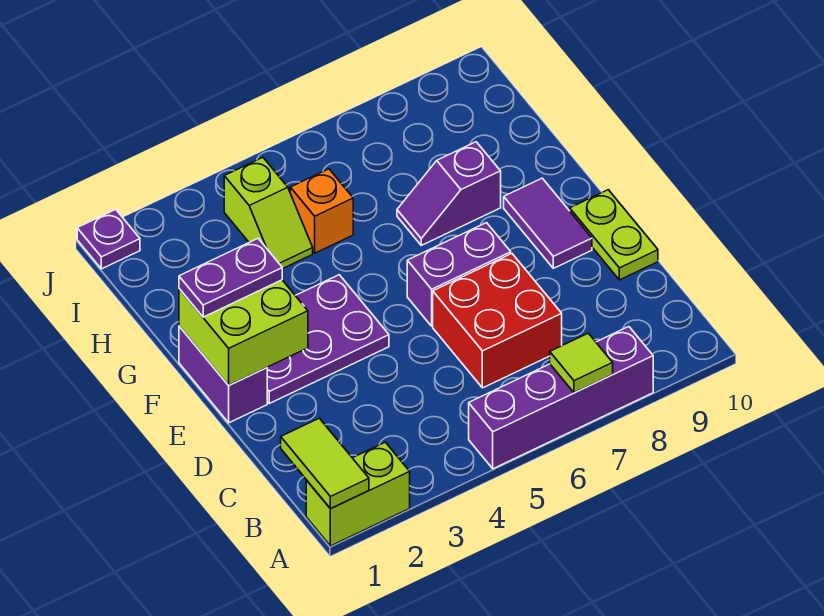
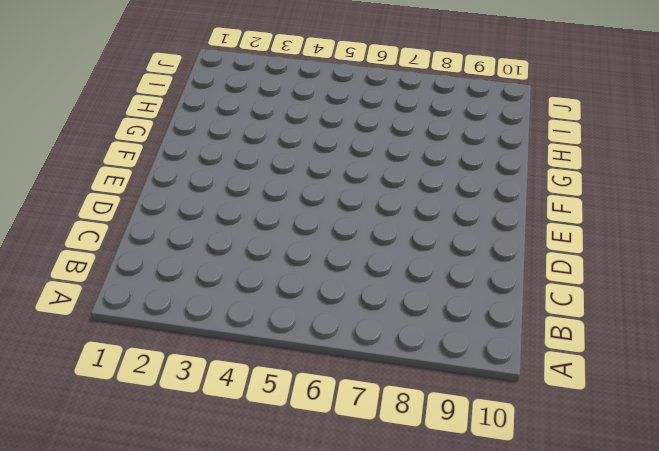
none -> lime 1x2 brick [306,442,410,546]
none -> purple 1x4 brick [469,327,653,469]
none -> red 2x2 brick [433,254,562,388]

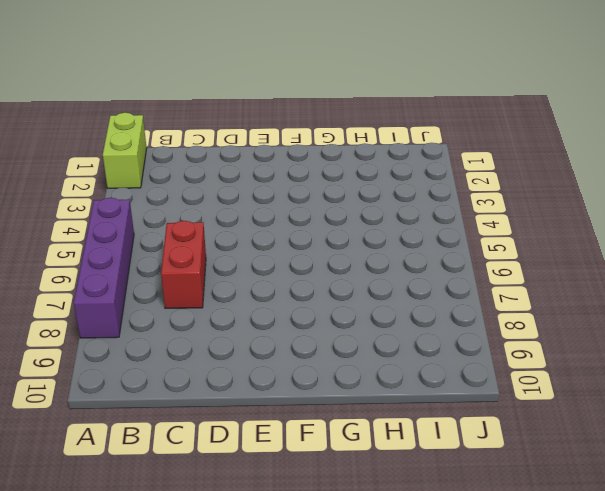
red 1x2 brick [161,221,206,308] -> red 2x2 brick [433,254,562,388]
none -> lime 1x2 plate [570,190,658,280]
none -> purple 1x2 brick [179,326,267,423]
none -> purple 2x3 plate [267,275,389,403]

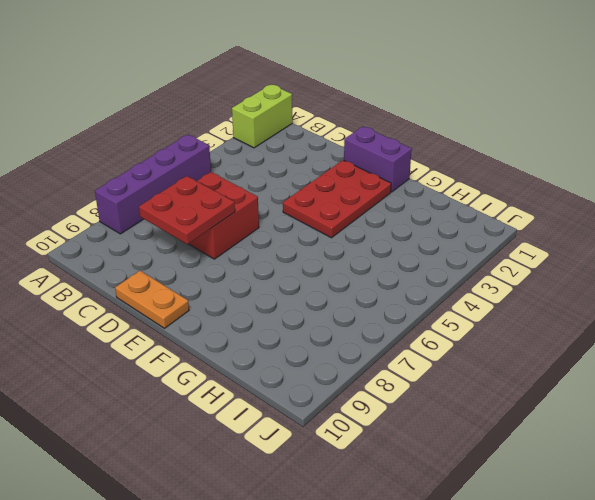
red 2x2 plate [139,176,235,244] -> none
orange 1x2 plate [115,271,189,328] -> lime 1x2 plate [570,190,658,280]
red 2x3 plate [283,160,391,238] -> purple 2x3 plate [267,275,389,403]
none -> purple 1x2 brick [407,223,511,326]
none -> purple 1x2 tile [504,178,592,268]
none -> purple 1x2 slope [397,142,501,245]

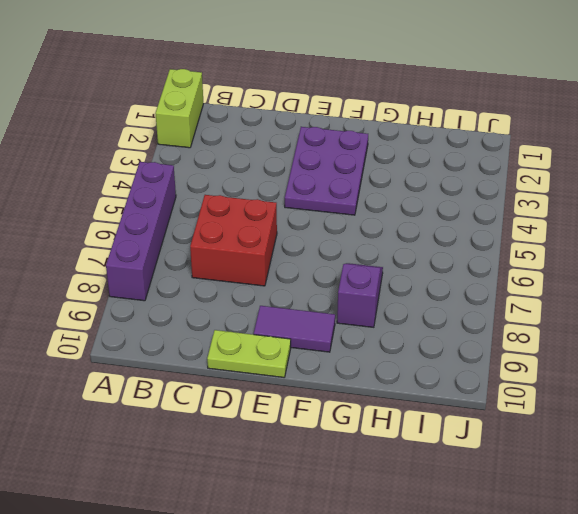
none -> purple 1x2 brick [179,326,267,423]
none -> purple 1x2 brick [407,223,511,326]
none -> lime 1x2 slope [224,157,313,269]

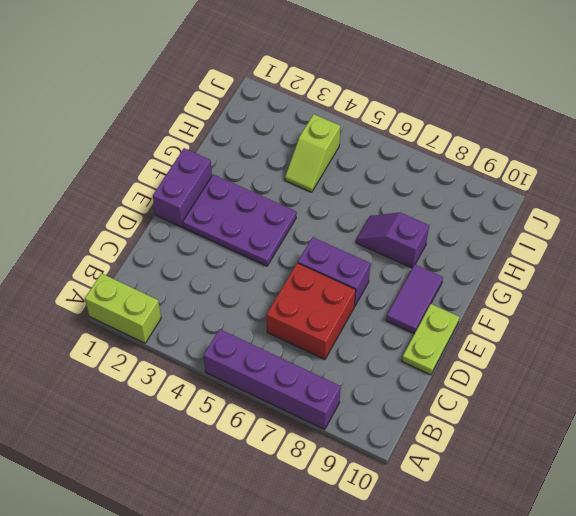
none -> orange 1x1 brick [290,169,353,253]
none -> purple 1x1 plate [77,209,140,269]
none -> lime 1x2 tile [281,418,369,509]

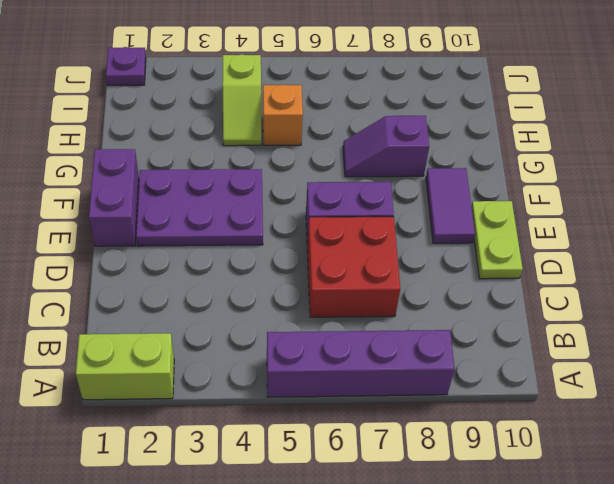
none -> lime 1x2 tile [281,418,369,509]
none -> lime 1x1 tile [550,333,613,393]
none -> lime 2x2 brick [179,280,308,385]

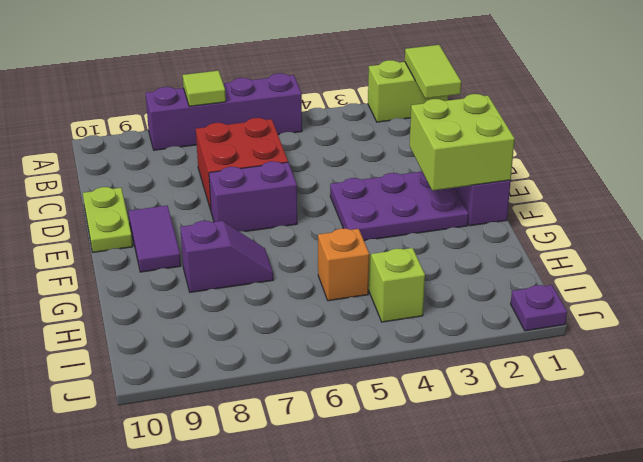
none -> purple 1x2 plate [179,239,282,317]

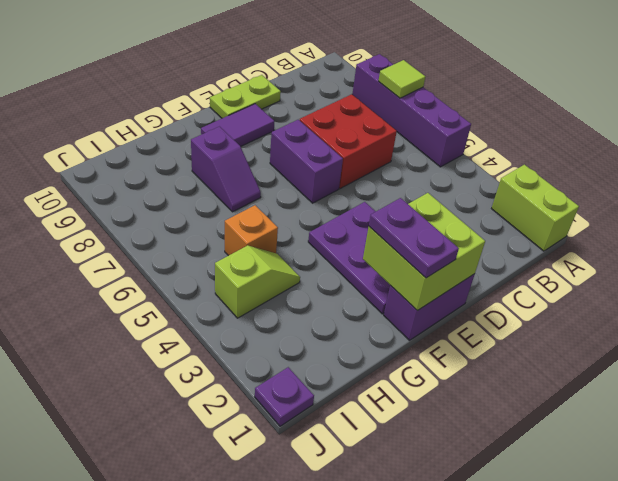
none -> lime 1x2 tile [281,418,369,509]

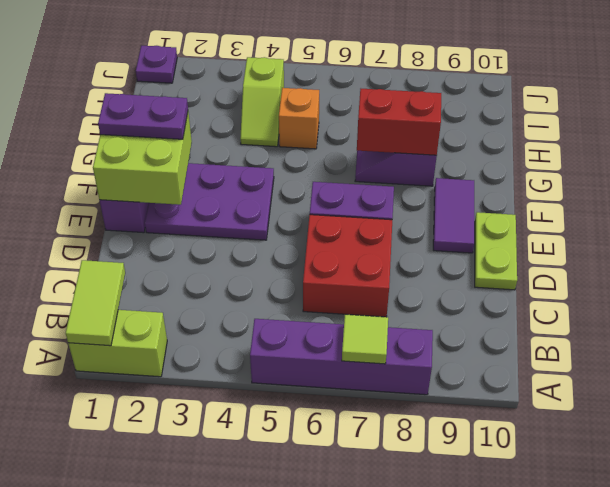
red 1x2 brick [357,89,441,155] -> none

